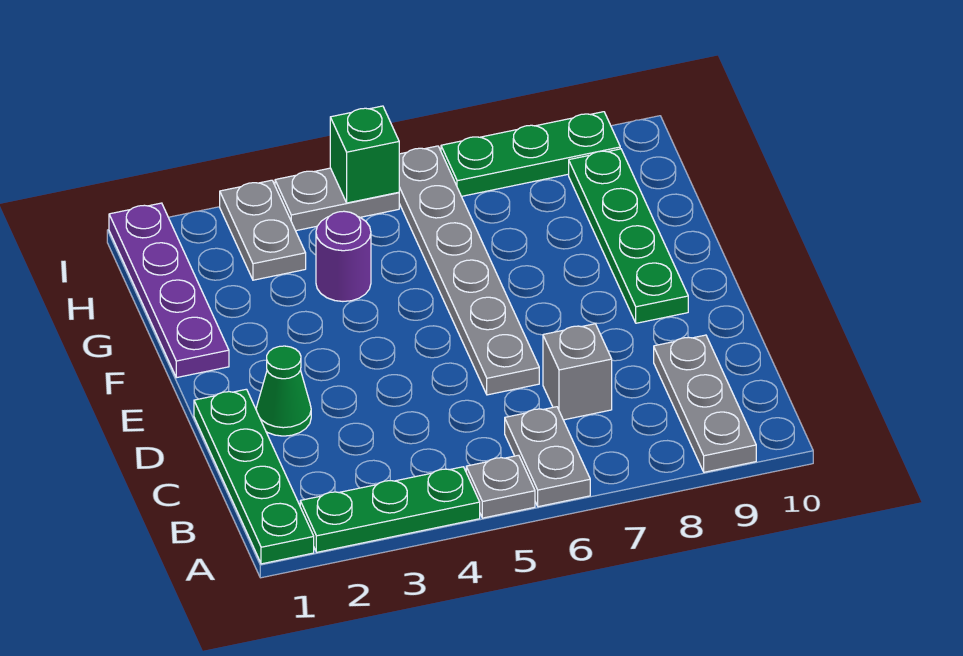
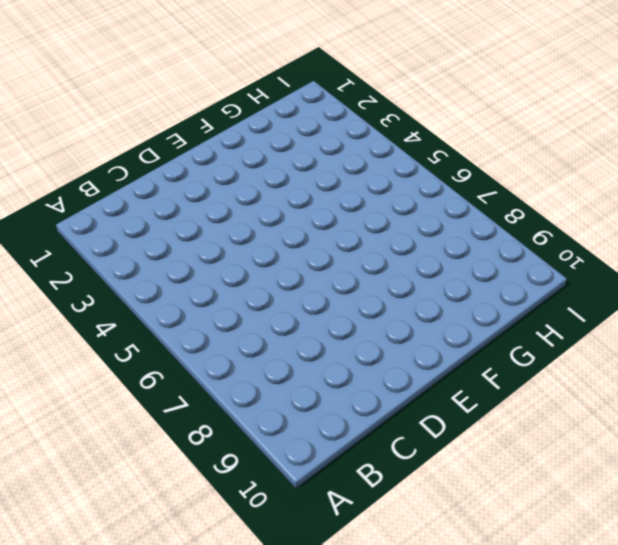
none -> green 1x4 plate [194,389,314,564]
none -> green 1x3 plate [300,467,480,552]
none -> grey 1x1 plate [466,455,535,518]

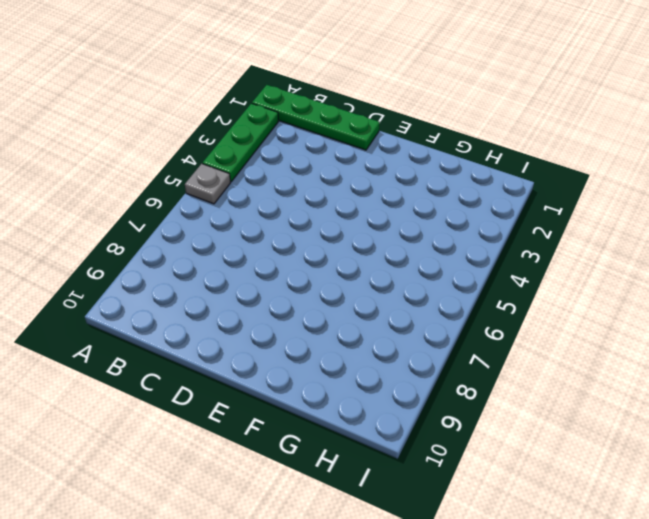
none -> grey 1x2 plate [505,407,590,507]
none -> grey 1x3 plate [654,335,756,472]
none -> grey 1x1 brick [543,324,612,420]

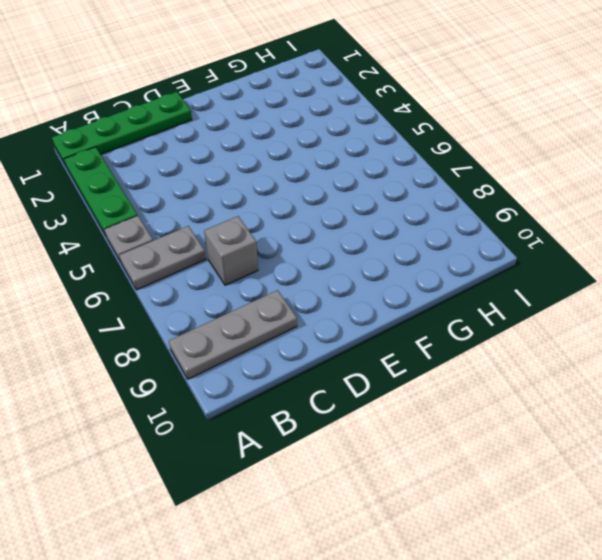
none -> green 1x1 cone [256,346,311,436]
none -> grey 1x6 plate [399,146,539,395]
none -> green 1x4 plate [569,149,688,323]

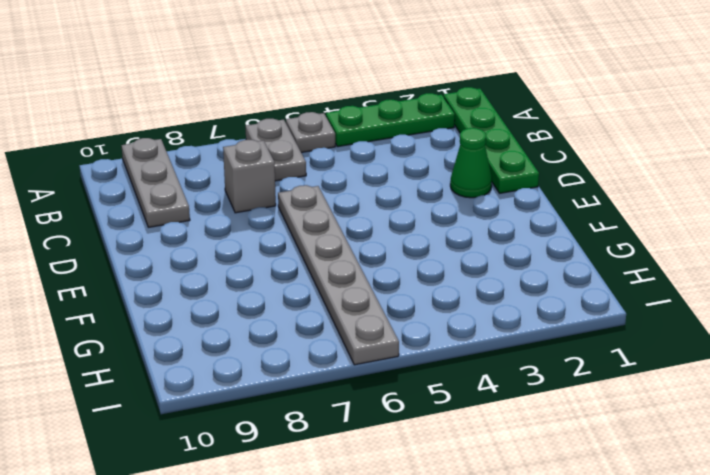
none -> green 1x4 plate [569,149,688,323]
none -> purple 1x4 plate [109,203,229,378]
none -> purple 1x1 round brick [316,211,371,301]

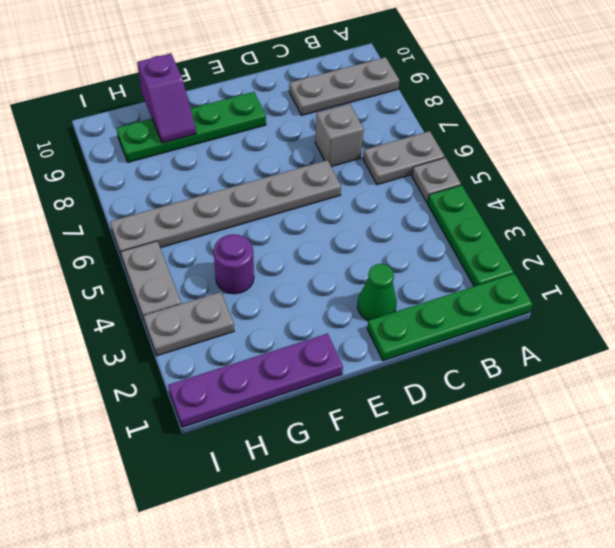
purple 1x2 slope [137,53,196,143] -> none
none -> green 1x3 plate [441,112,620,196]
none -> green 1x1 brick [330,106,399,203]

